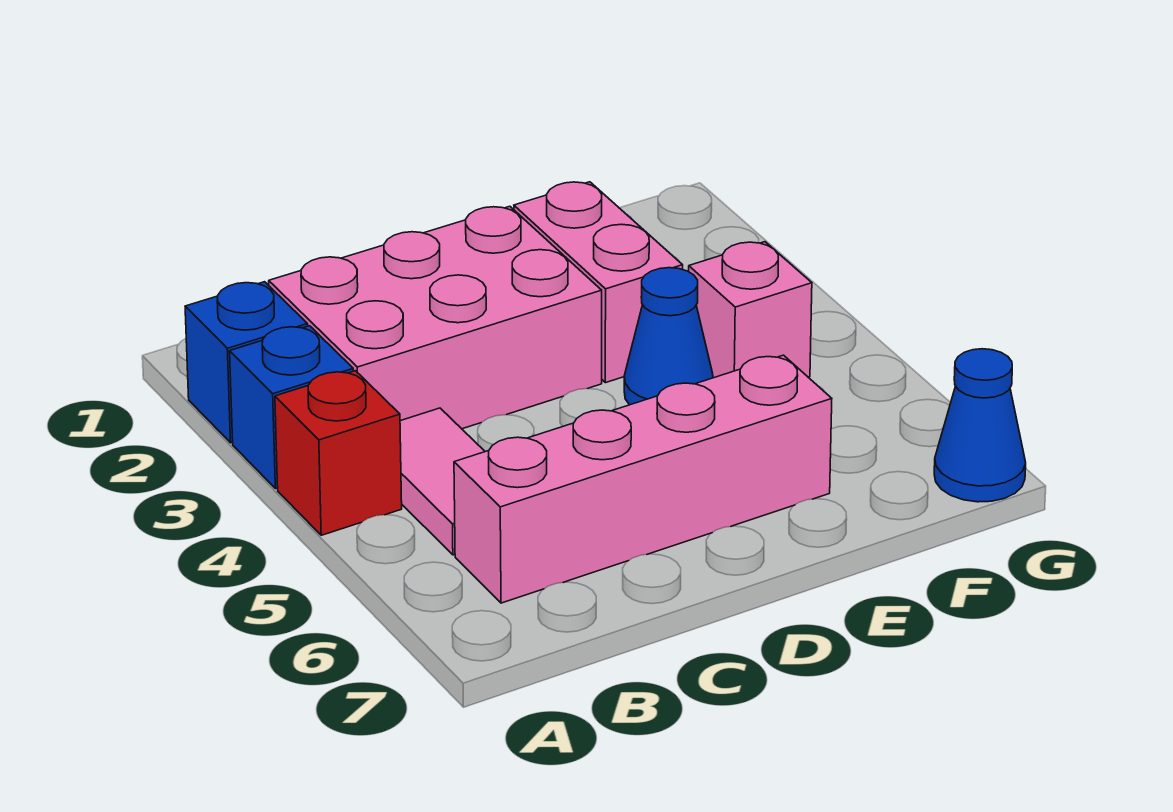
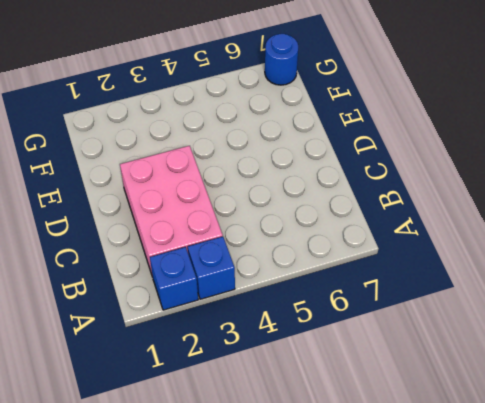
blue 1x1 round brick [265,34,298,85] -> blue 1x1 cone [934,349,1026,502]
none -> red 1x1 brick [275,371,402,535]
none -> pink 1x2 tile [400,408,485,555]

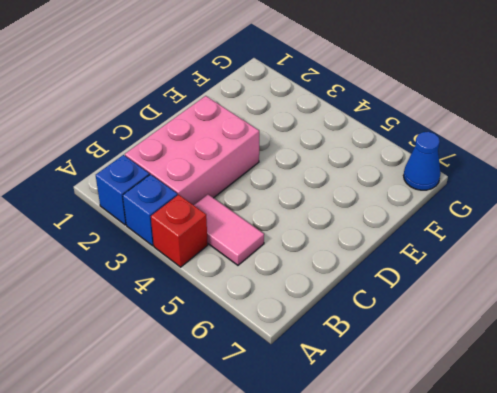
none -> pink 1x4 brick [454,355,832,603]
none -> pink 1x2 brick [514,182,683,383]

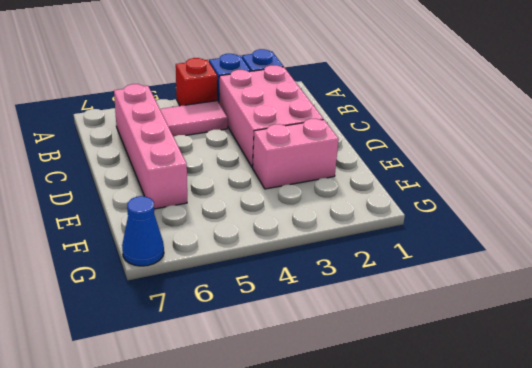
none -> blue 1x1 cone [624,268,713,405]
none -> pink 1x1 brick [689,242,812,378]

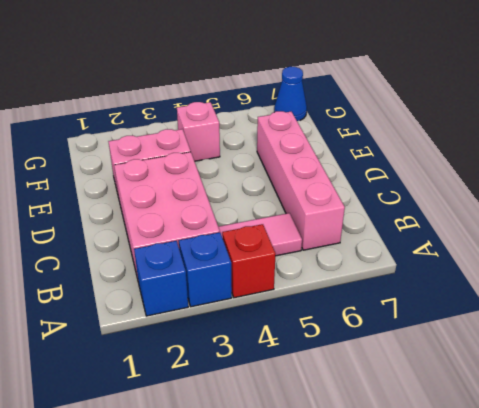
none -> blue 1x1 cone [624,268,713,405]

